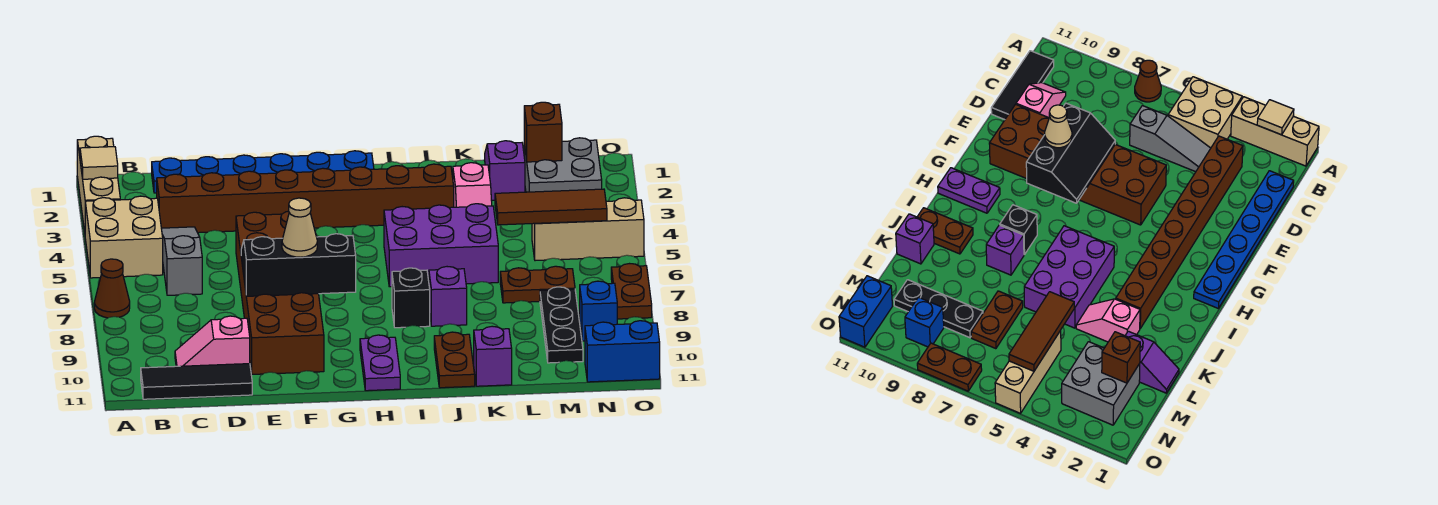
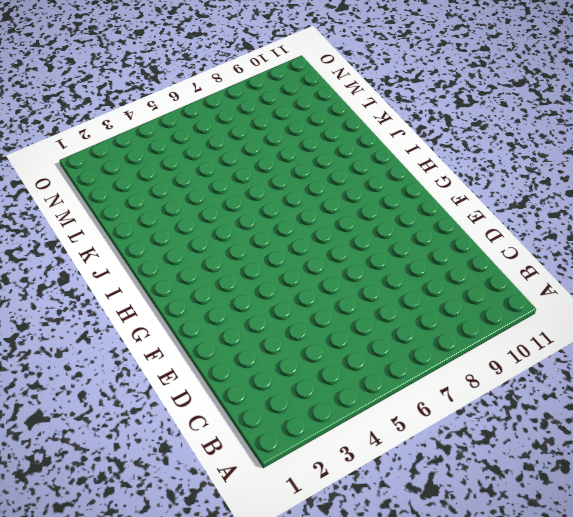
none -> tan 1x3 brick [77,136,120,231]
none -> tan 2x2 brick [85,196,163,278]
none -> brown 1x1 cone [94,259,130,318]

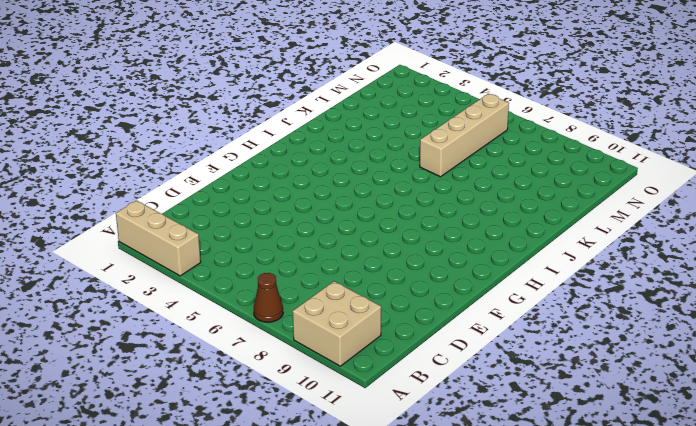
tan 2x2 brick [293,281,381,366] -> tan 2x2 brick moved to [85,196,163,278]
tan 1x4 brick [420,94,509,177] -> purple 2x3 brick [384,204,498,287]
none -> black 1x3 tile [141,364,252,399]
none -> blue 1x6 plate [152,151,374,193]
none -> brown 1x8 brick [157,164,454,233]

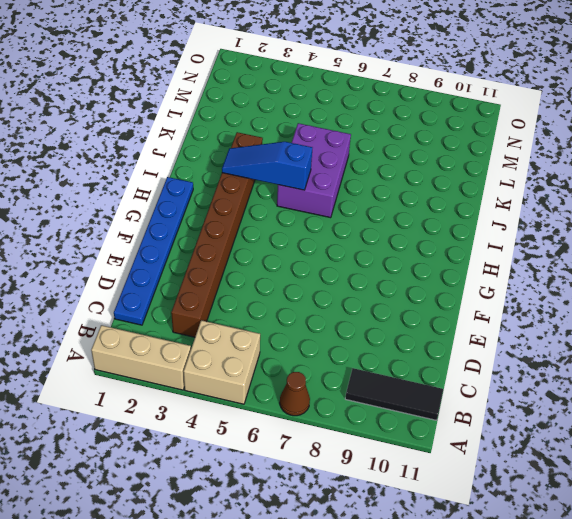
black 1x3 tile [345,368,443,420] -> black 1x3 tile turned to [141,364,252,399]
blue 1x3 slope [222,142,312,190] -> none
none -> grey 1x3 slope [161,227,202,295]
none -> pink 1x2 slope [175,316,250,366]
none -> brown 2x6 brick [236,211,324,374]

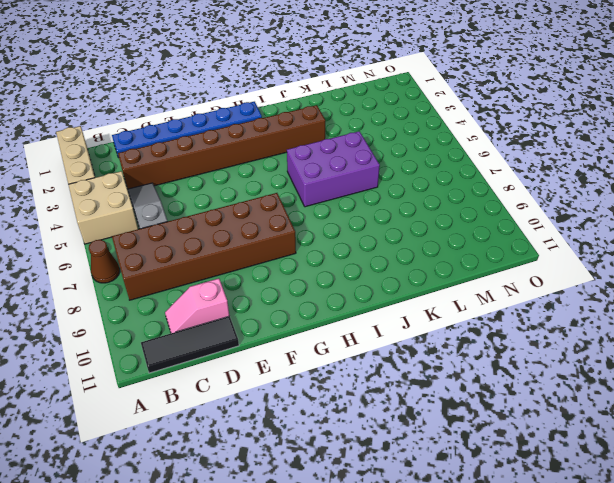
brown 2x6 brick [112,193,296,300] -> brown 2x6 brick turned to [236,211,324,374]
none -> purple 1x2 plate [360,335,400,391]
none -> black 1x1 brick [392,268,430,328]
none -> purple 1x1 brick [429,267,467,326]

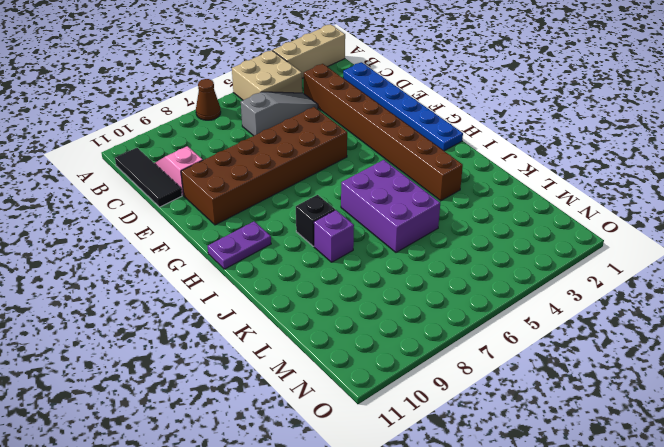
none -> brown 1x2 plate [434,332,475,388]
none -> pink 1x2 slope [453,163,492,207]
none -> purple 1x1 brick [474,326,512,386]

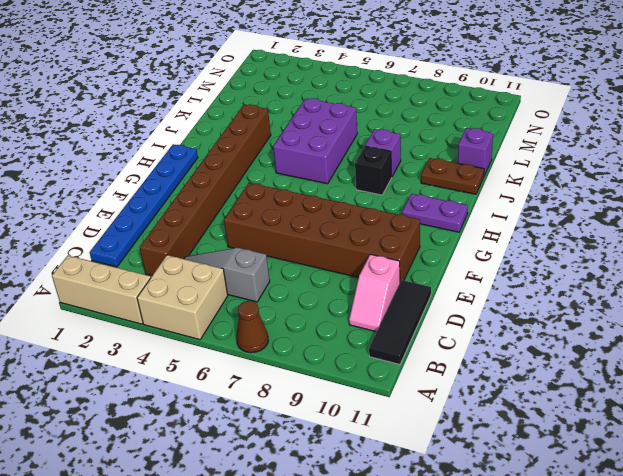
none -> pink 1x2 slope [453,163,492,207]
none -> purple 1x2 slope [485,141,525,200]
none -> brown 1x2 plate [500,266,575,303]

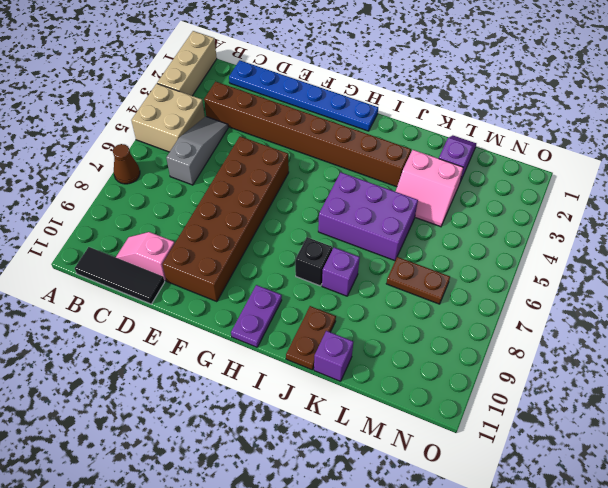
pink 2x2 slope [396,150,463,227] -> pink 1x2 slope [453,163,492,207]
none -> grey 2x2 brick [524,138,602,192]
none -> tan 1x3 brick [532,198,644,261]
none -> black 1x3 plate [540,287,583,363]

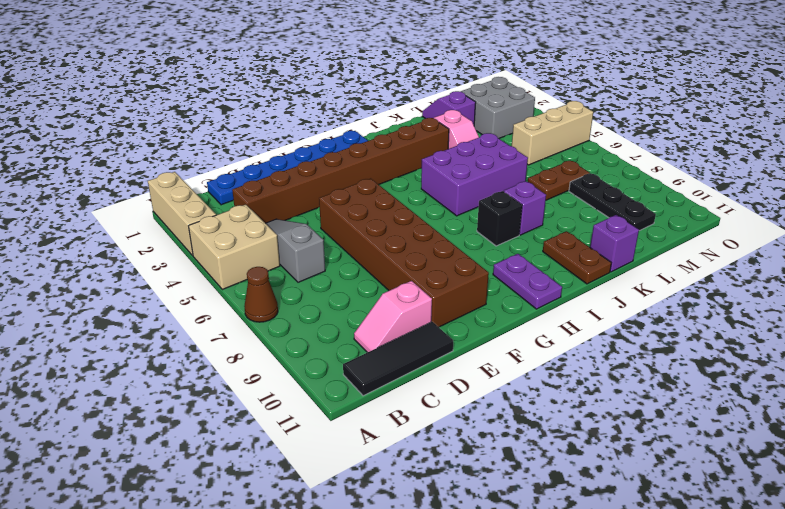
none -> blue 1x1 brick [580,281,617,341]
none -> blue 1x2 brick [585,321,660,382]
none -> brown 1x2 plate [611,264,652,319]

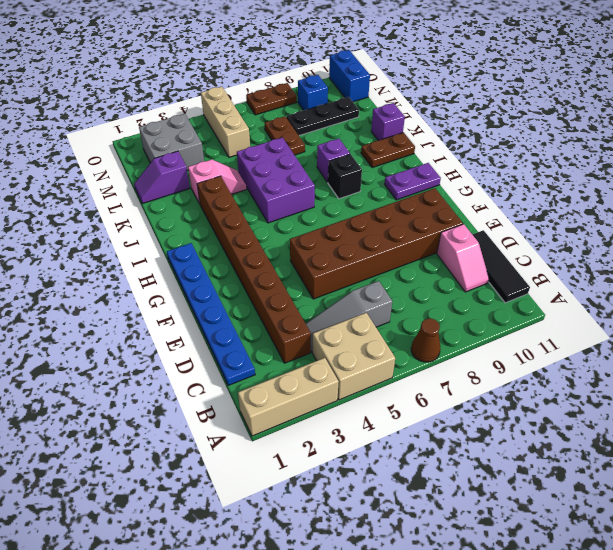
none -> tan 1x1 tile [80,147,118,179]
none -> black 2x3 slope [241,234,356,296]
none -> brown 1x3 tile [495,189,607,225]

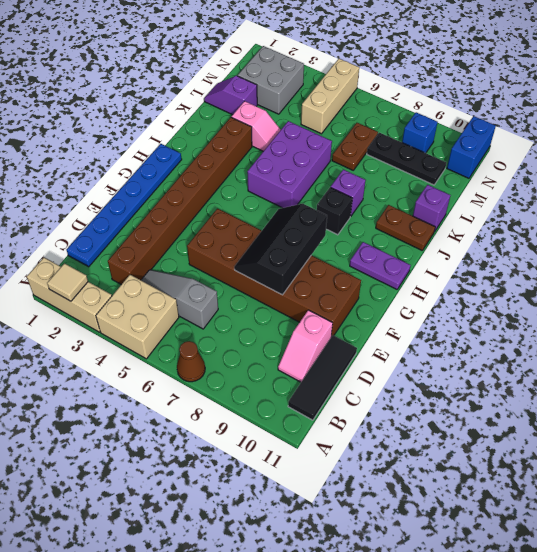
none -> brown 1x2 plate [611,264,652,319]
none -> brown 1x3 tile [495,189,607,225]
none -> brown 1x1 brick [524,102,562,162]

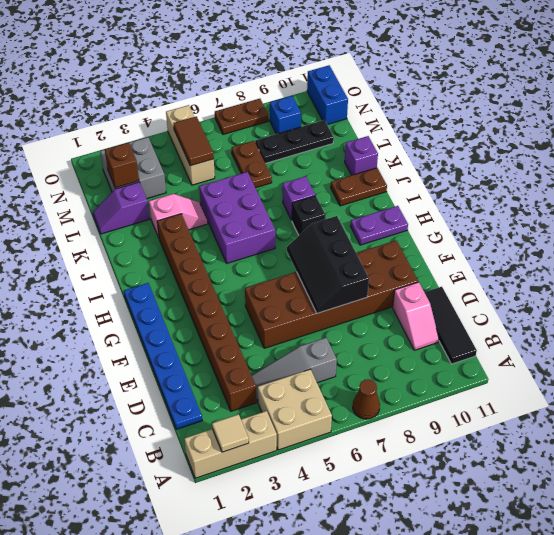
brown 1x2 tile [173,116,214,166] -> brown 1x3 tile [495,189,607,225]
none -> tan 1x1 cone [282,198,317,257]

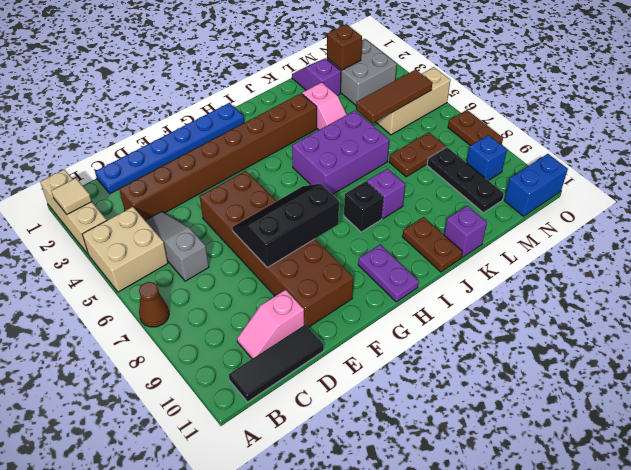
none -> tan 1x1 cone [282,198,317,257]

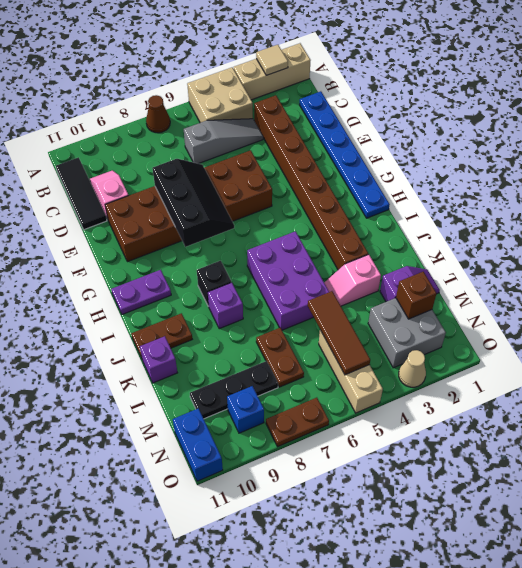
tan 1x1 cone [399,350,426,387] -> tan 1x1 cone moved to [282,198,317,257]

